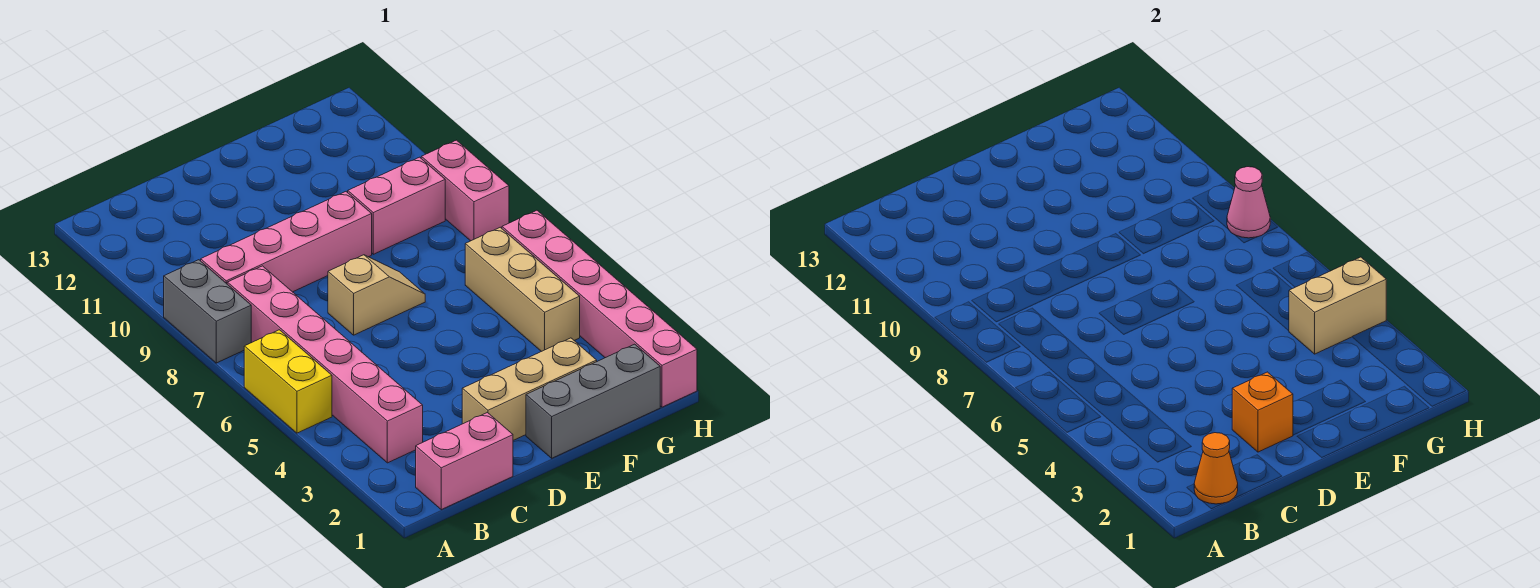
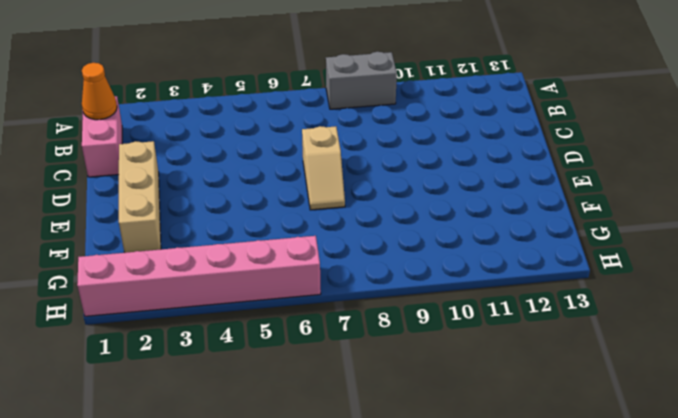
none -> yellow 1x2 brick [244,330,332,433]
none -> pink 1x6 brick [227,266,423,463]
none -> pink 1x4 brick [201,192,372,292]

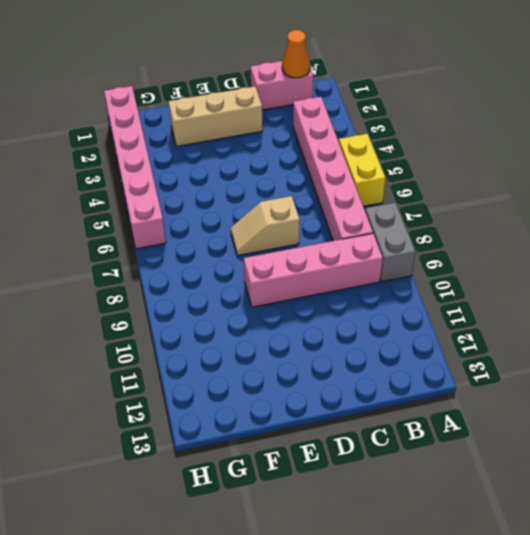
none -> grey 1x3 brick [526,344,660,458]
none -> pink 1x2 brick [348,157,445,254]
none -> tan 1x3 brick [465,227,580,352]

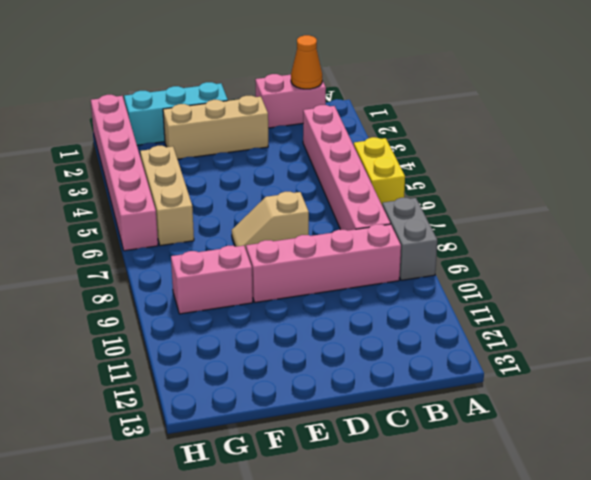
cyan 1x3 brick [124,82,228,145] -> grey 1x3 brick [526,344,660,458]
none -> pink 1x2 brick [421,140,509,241]
none -> orange 1x1 brick [1232,372,1293,452]
none -> tan 1x2 brick [1289,257,1386,354]

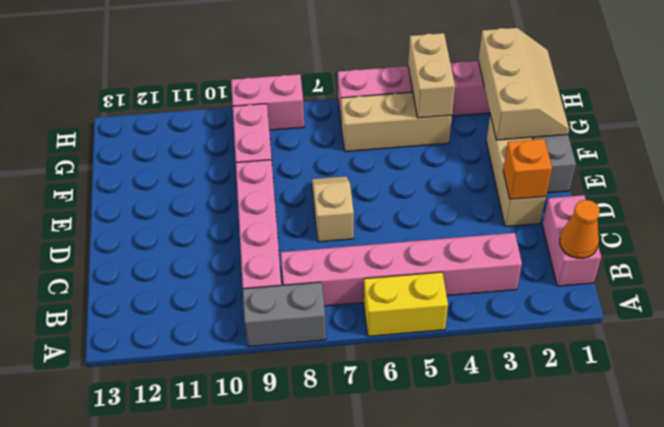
tan 2x3 slope [478,28,569,140] -> none
none -> pink 1x1 cone [1227,167,1270,238]

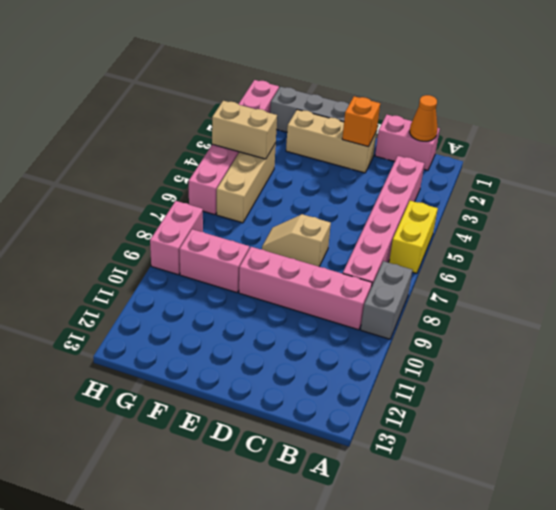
none -> pink 1x1 cone [1227,167,1270,238]

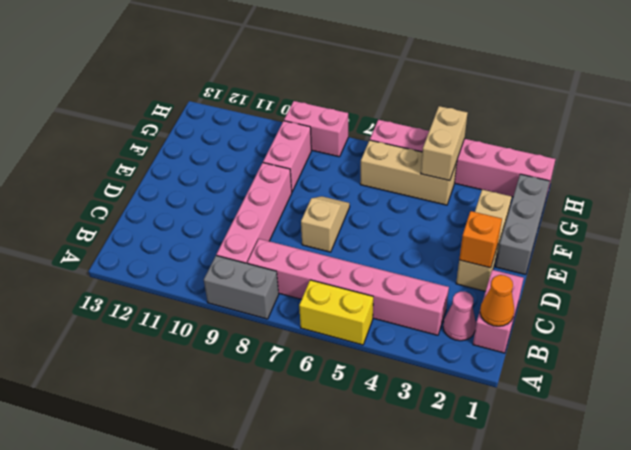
pink 1x1 cone [443,292,476,341] -> pink 1x1 cone moved to [1227,167,1270,238]

